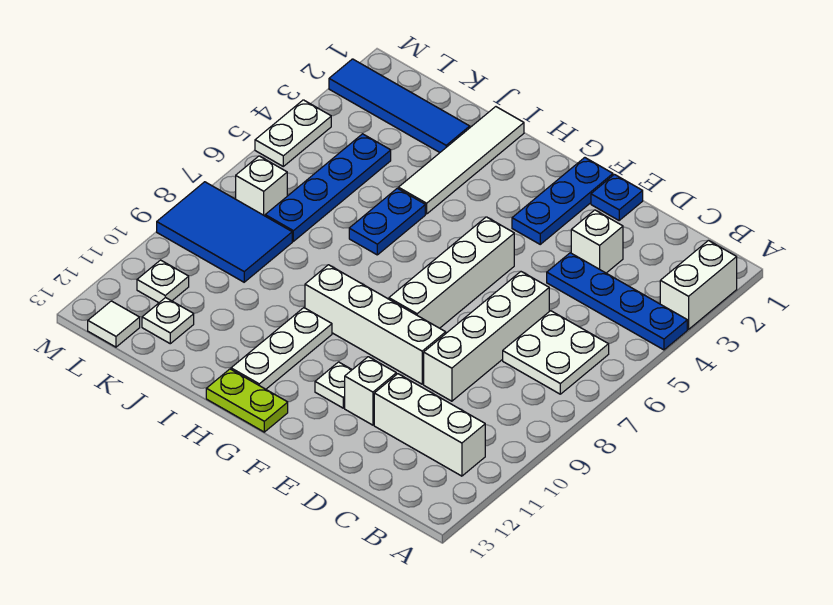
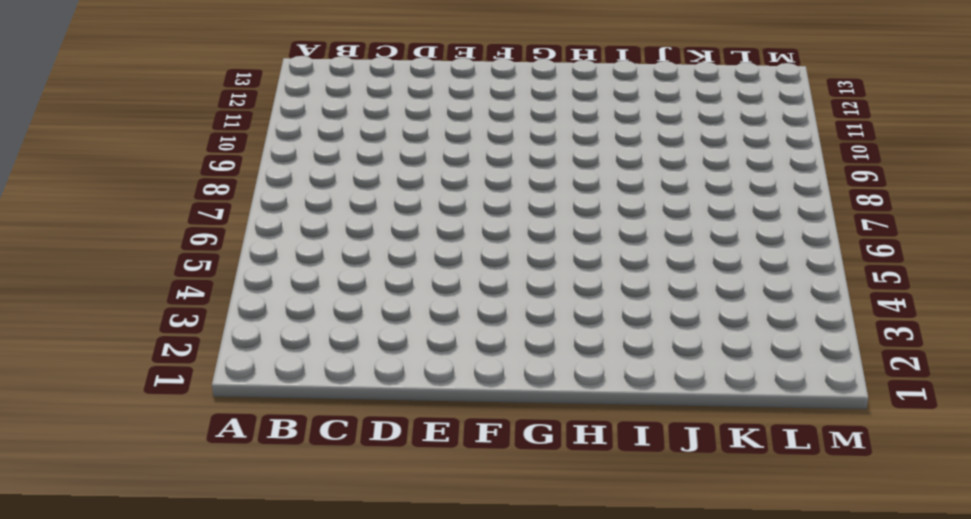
none -> white 1x2 brick [660,241,737,329]
none -> blue 1x4 plate [547,253,687,350]
none -> white 2x2 plate [503,311,609,394]

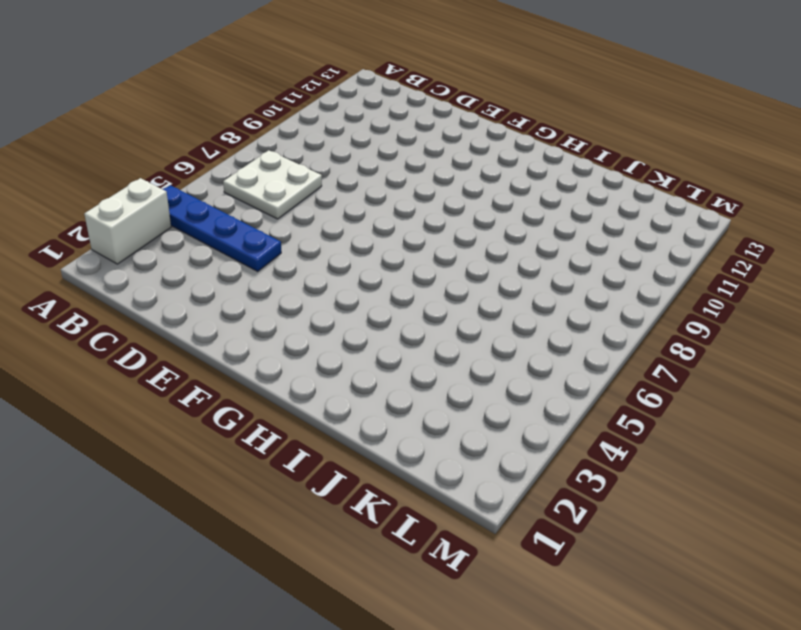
none -> white 1x3 brick [374,374,485,476]
none -> white 1x1 brick [571,210,623,273]
none -> white 1x4 brick [424,272,549,401]

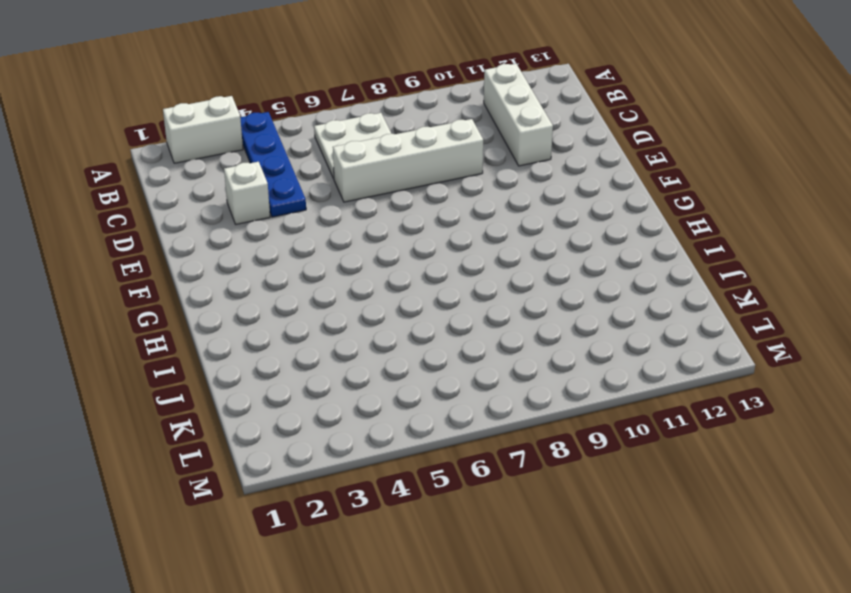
none -> blue 1x1 plate [591,175,643,220]
none -> white 1x4 brick [305,265,446,384]
none -> white 1x1 brick [345,357,396,425]

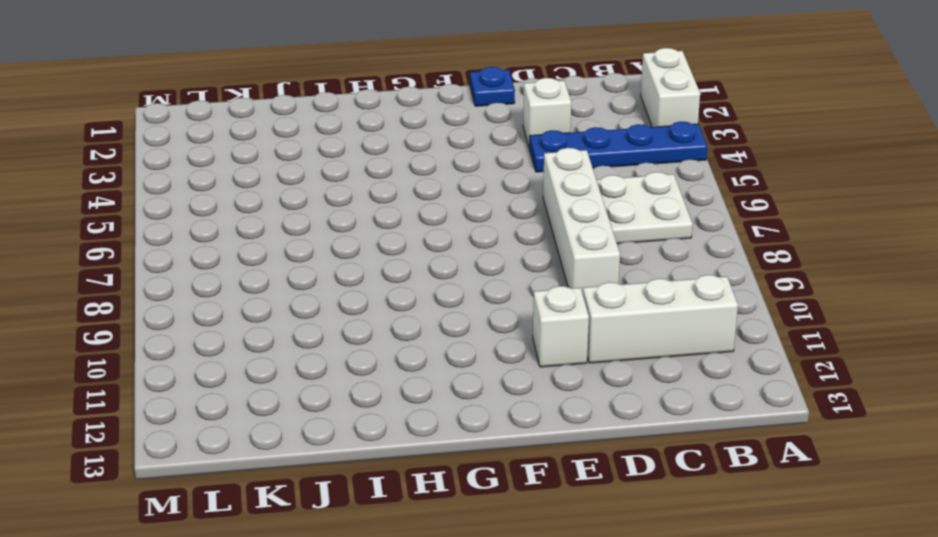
none -> white 1x4 brick [305,265,446,384]
none -> blue 1x3 plate [512,158,613,244]
none -> white 1x4 brick [389,217,514,328]

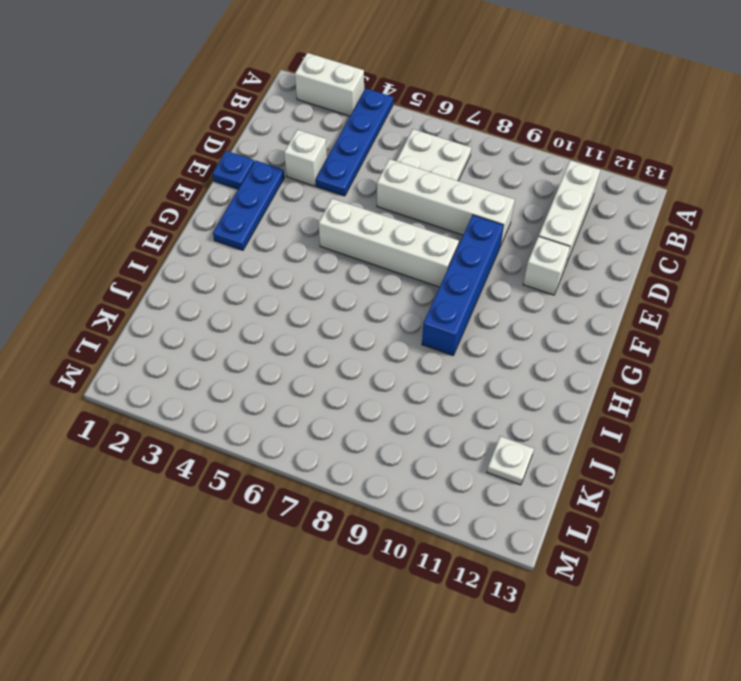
blue 1x3 plate [213,161,285,250] -> blue 1x3 plate turned to [512,158,613,244]
blue 1x4 brick [422,215,504,356] -> white 1x4 brick [305,265,446,384]
none -> white 1x1 plate [315,362,352,408]
none -> lime 1x2 plate [206,369,288,432]
none -> white 1x3 plate [231,308,332,389]

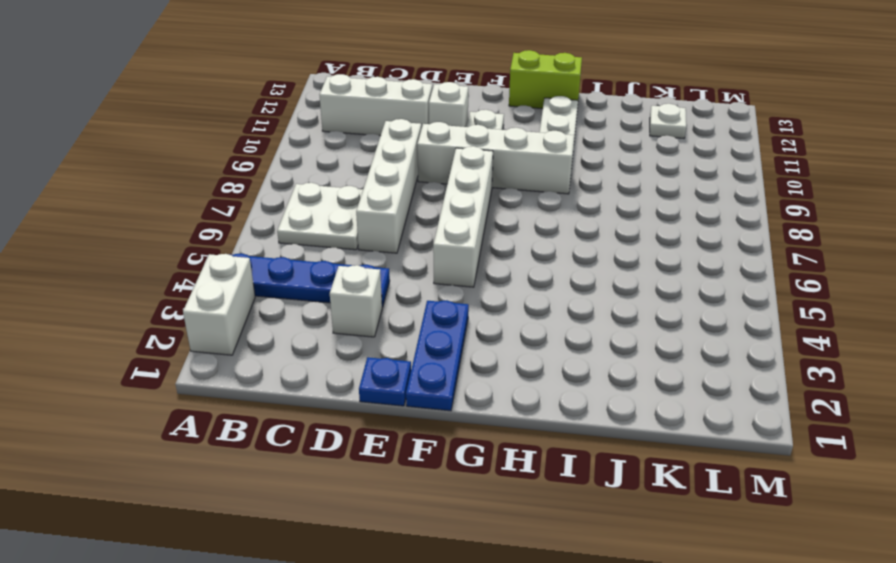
lime 1x2 brick [509,50,582,109] -> lime 1x2 plate [206,369,288,432]
none -> white 1x4 tile [398,107,524,214]
none -> blue 1x2 plate [349,188,425,255]
none -> blue 1x4 tile [329,59,470,152]

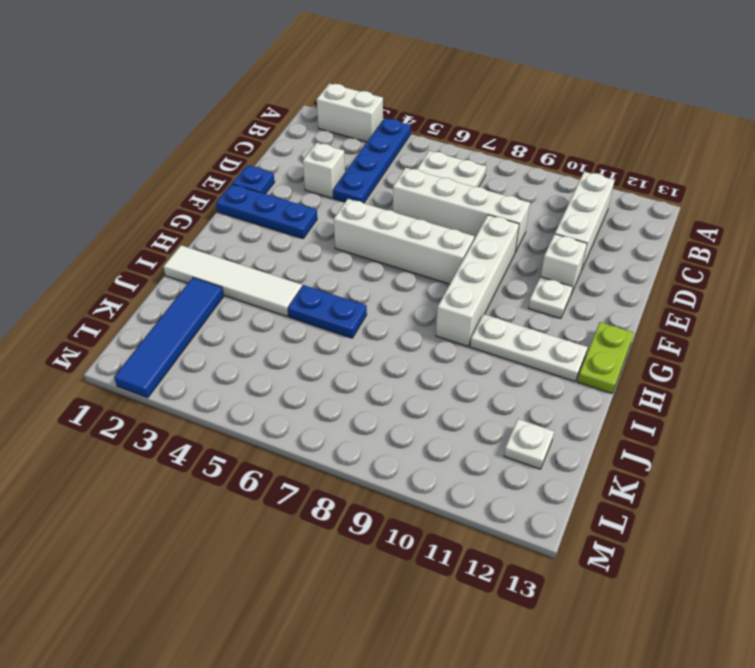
none -> blue 1x4 plate [265,134,391,241]
none -> blue 2x3 tile [157,182,292,282]
none -> white 1x1 brick [236,156,287,216]

